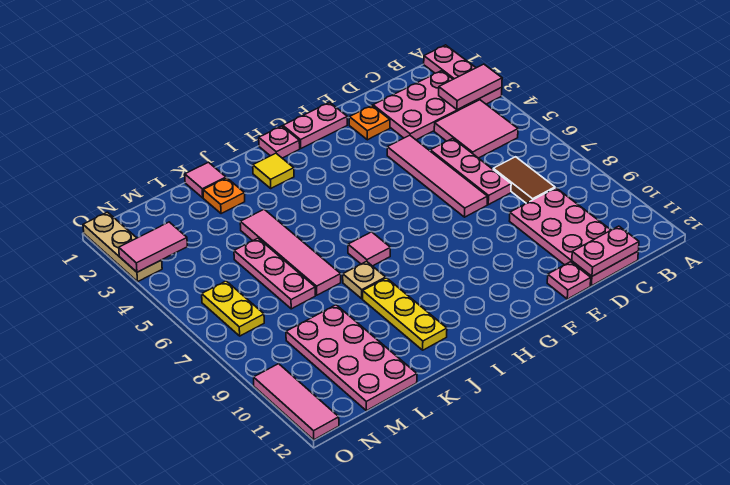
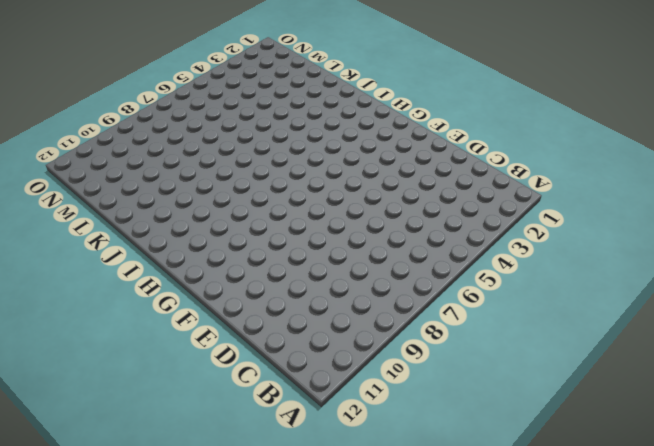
none -> pink 1x3 plate [424,45,502,104]
none -> pink 2x3 plate [373,71,479,140]
none -> pink 2x2 tile [434,100,518,158]

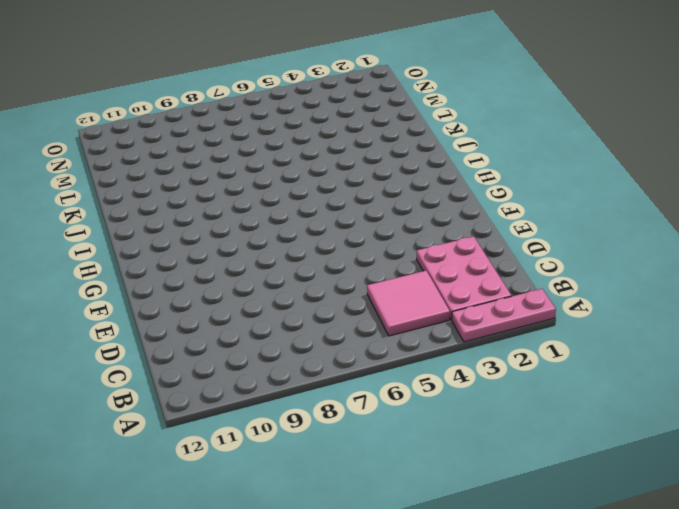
none -> brown 1x2 tile [493,157,555,203]
none -> pink 2x4 plate [510,188,638,286]
none -> pink 1x3 plate [430,138,511,205]

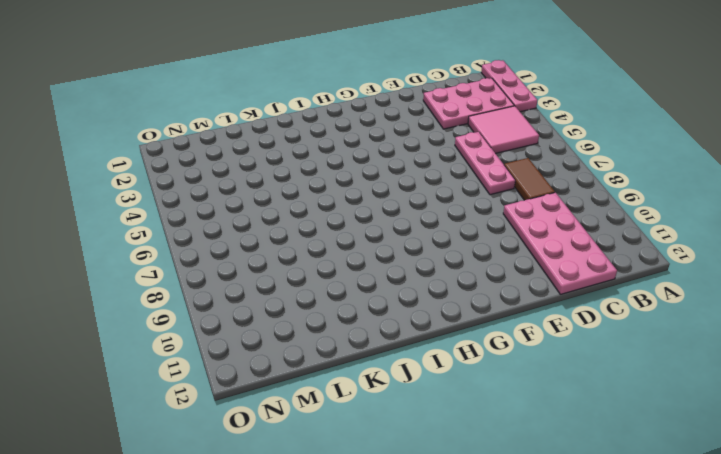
none -> orange 1x1 plate [349,106,390,140]
none -> pink 1x4 tile [387,135,487,217]
none -> pink 1x1 plate [547,262,591,299]

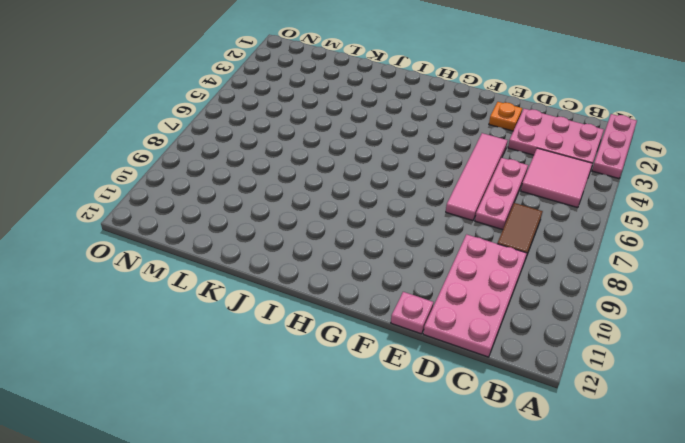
none -> pink 1x2 plate [283,102,347,148]
none -> pink 1x1 plate [259,126,300,158]
none -> yellow 1x1 tile [253,153,294,188]

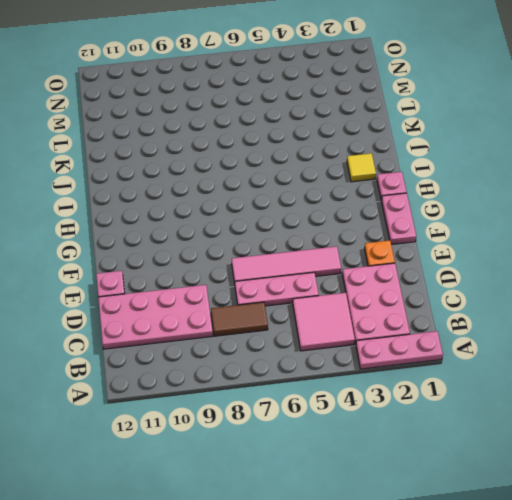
none -> pink 1x1 tile [348,232,390,266]
none -> tan 1x1 plate [343,261,386,299]
none -> yellow 1x3 plate [363,278,447,350]

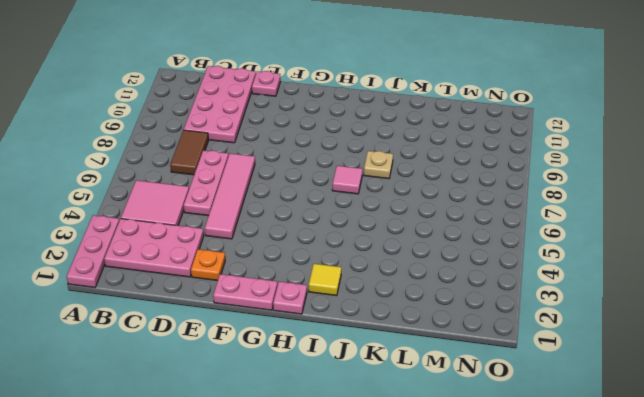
none -> yellow 1x3 plate [363,278,447,350]
none -> pink 1x1 tile [185,162,226,198]
none -> orange 1x1 plate [203,178,245,214]

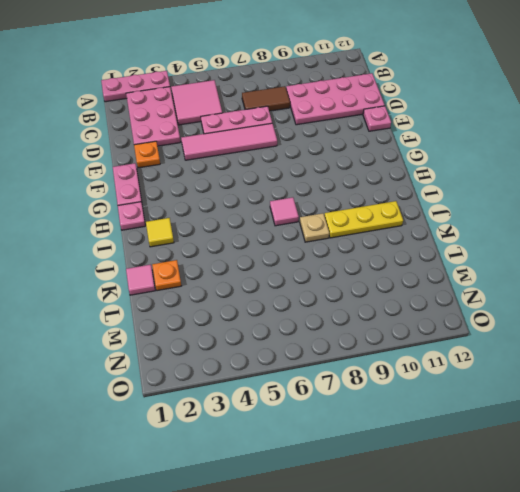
none -> pink 1x4 tile [240,209,341,295]
none -> pink 1x3 plate [234,238,315,309]
none -> pink 2x4 plate [286,305,417,411]

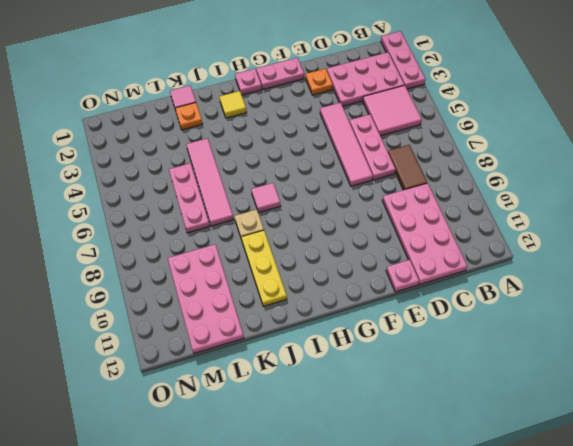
none -> yellow 1x2 plate [202,281,264,336]
none -> tan 1x3 plate [83,212,162,281]
none -> pink 1x3 tile [254,364,339,440]

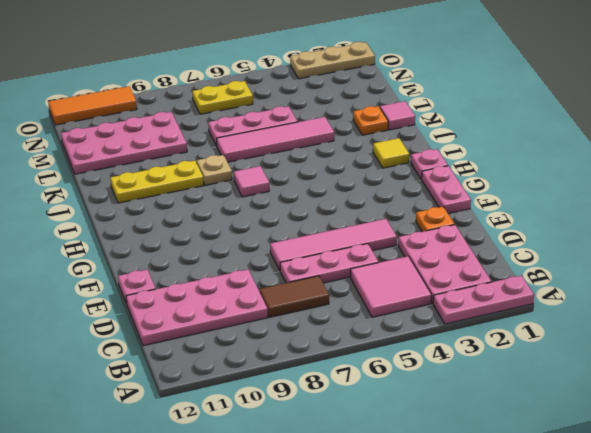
orange 1x3 tile [48,86,137,125] -> pink 1x3 tile [254,364,339,440]
none -> pink 1x2 tile [439,64,502,110]
none -> pink 1x2 plate [572,226,639,276]
none -> pink 1x2 tile [119,222,187,272]

